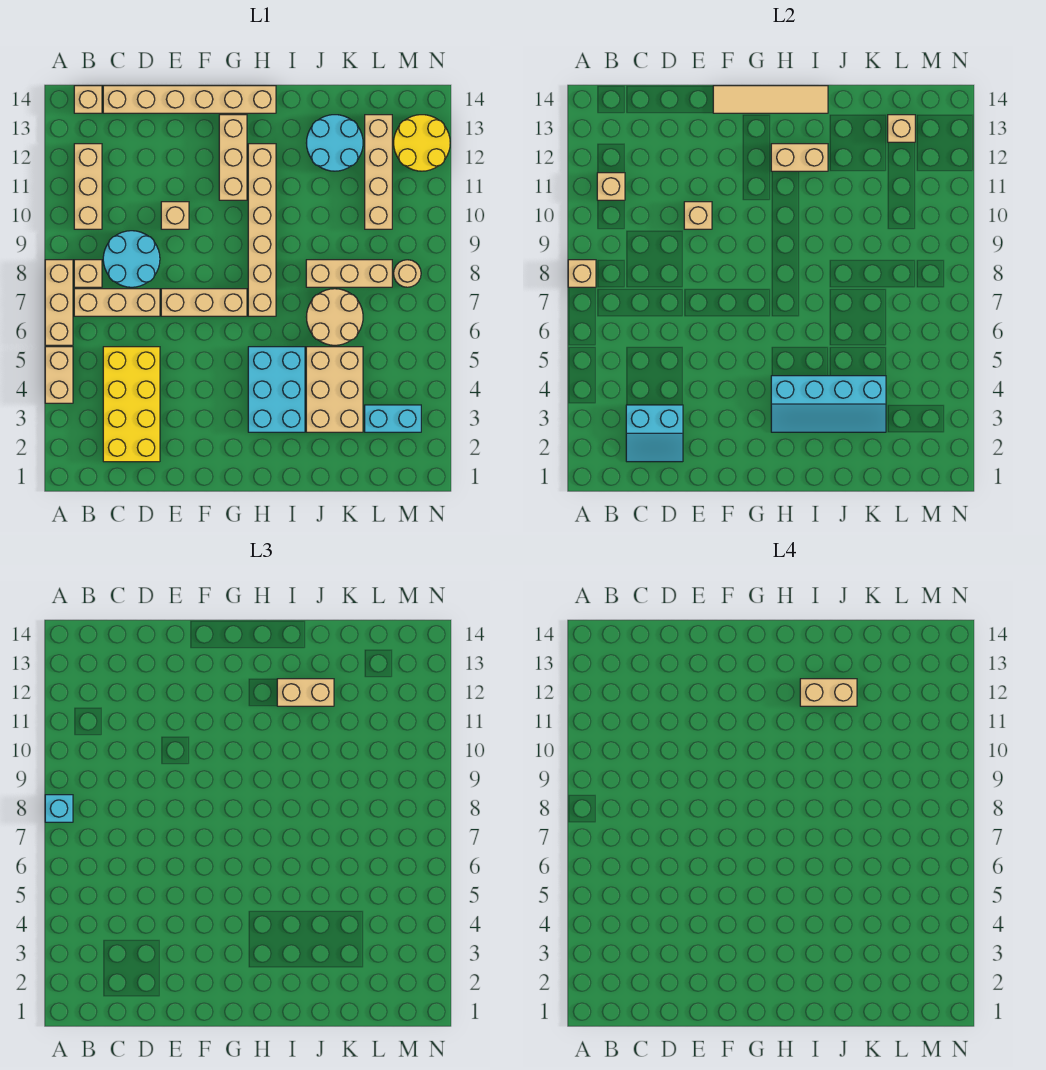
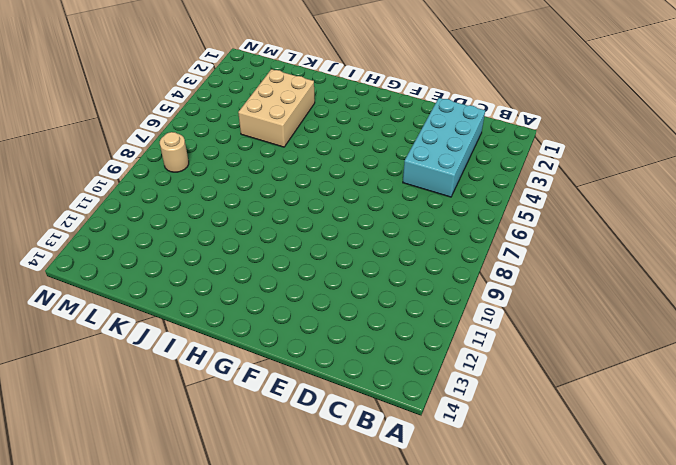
cyan 2x4 brick [403,98,485,197] -> yellow 2x4 brick [103,347,160,462]
none -> tan 1x2 brick [45,347,73,403]
none -> tan 1x3 brick [45,260,73,345]
none -> tan 1x3 brick [74,289,160,316]
none -> tan 1x1 brick [74,260,102,287]

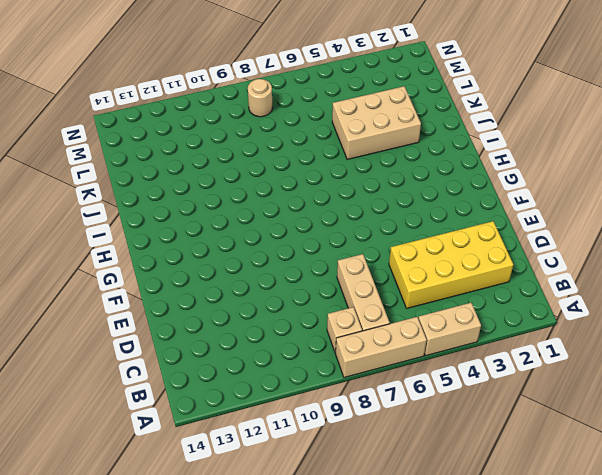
none -> tan 1x3 brick [74,144,102,229]
none -> tan 1x1 brick [74,86,102,113]
none -> cyan 2x2 round brick [103,231,160,287]
none -> tan 1x6 brick [103,86,276,113]

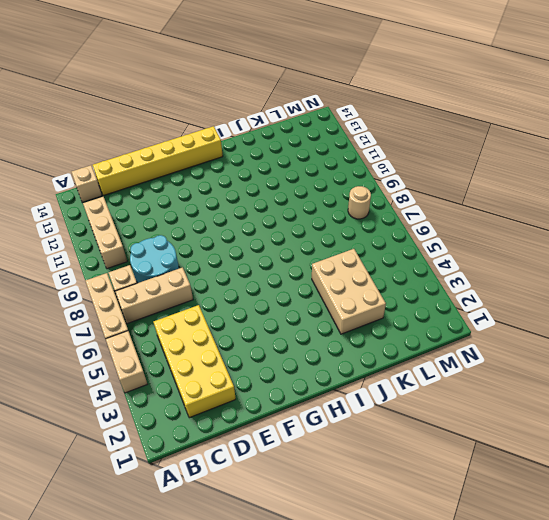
yellow 1x6 brick [93,126,223,196] -> tan 1x6 brick [103,86,276,113]
none -> tan 1x3 brick [161,289,247,316]
none -> tan 1x1 brick [161,202,189,229]
none -> tan 1x3 brick [219,115,247,200]
none -> cyan 2x3 brick [248,347,305,432]

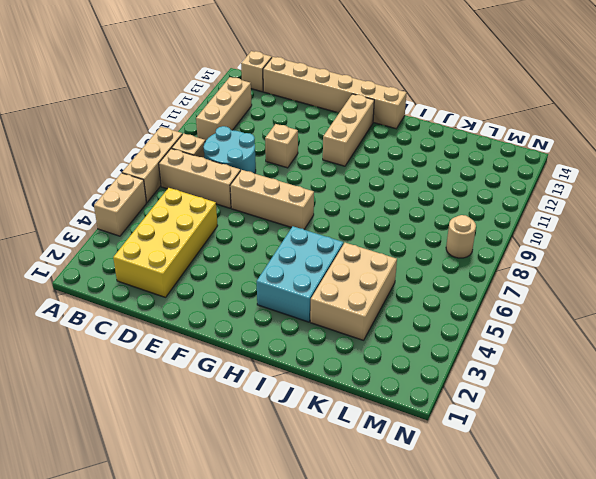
none -> tan 1x6 brick [248,144,276,316]
none -> tan 2x2 round brick [307,289,363,345]
none -> tan 1x3 brick [306,260,392,287]
none -> cyan 2x2 round brick [307,115,363,171]

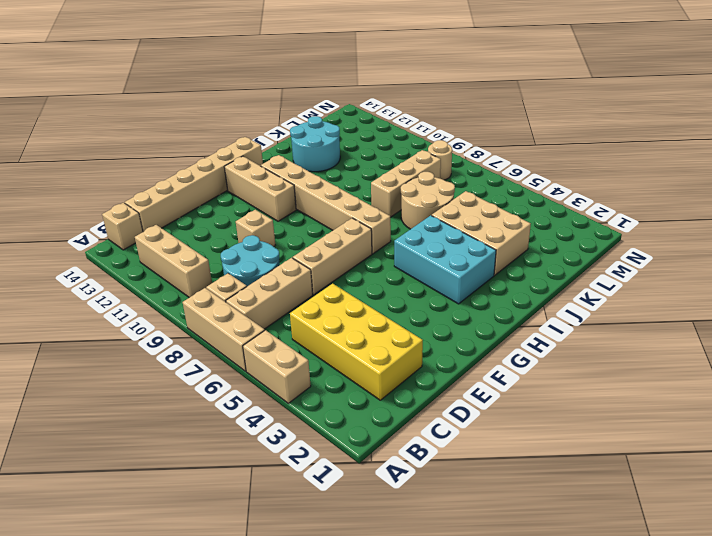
none -> cyan 1x2 brick [365,405,421,432]
none -> tan 1x4 brick [365,115,392,229]
none -> yellow 2x2 round brick [394,115,450,171]
none -> tan 1x1 brick [568,260,596,287]

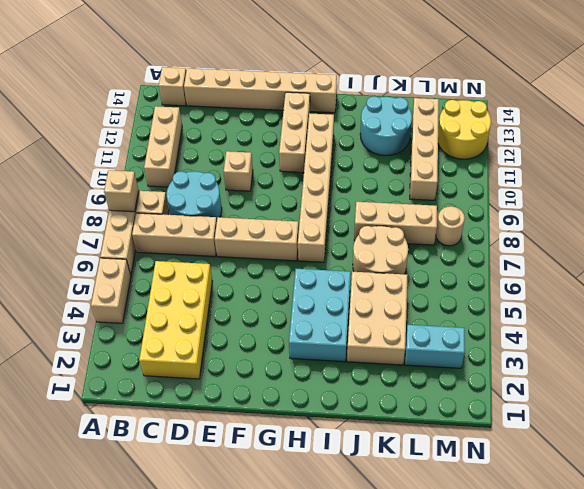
none -> tan 1x1 brick [597,173,625,200]
none -> cyan 2x2 slope [626,405,683,462]
none -> tan 1x1 brick [684,202,712,229]
none -> tan 1x4 tile [713,86,828,113]

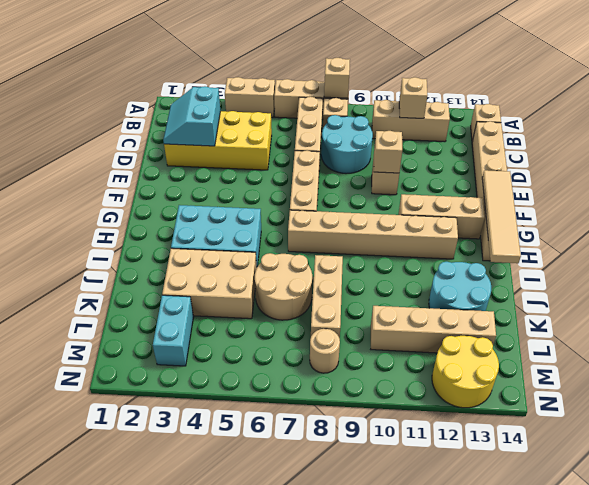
none -> cyan 2x4 slope [771,376,886,432]
none -> tan 1x2 brick [771,144,828,171]
none -> tan 1x1 brick [888,115,915,142]
none -> cyan 1x1 brick [45,795,73,822]

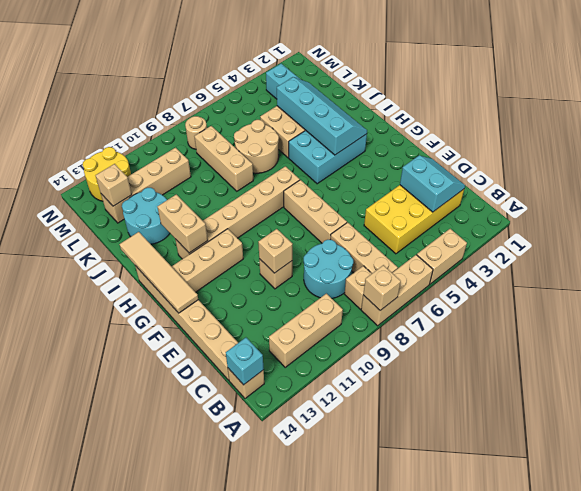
cyan 1x1 brick [226,338,264,385] -> cyan 1x1 brick moved to [45,795,73,822]
none -> tan 1x1 brick [597,173,625,200]
none -> tan 1x2 brick [277,679,334,706]
none -> tan 1x2 brick [800,679,857,706]

